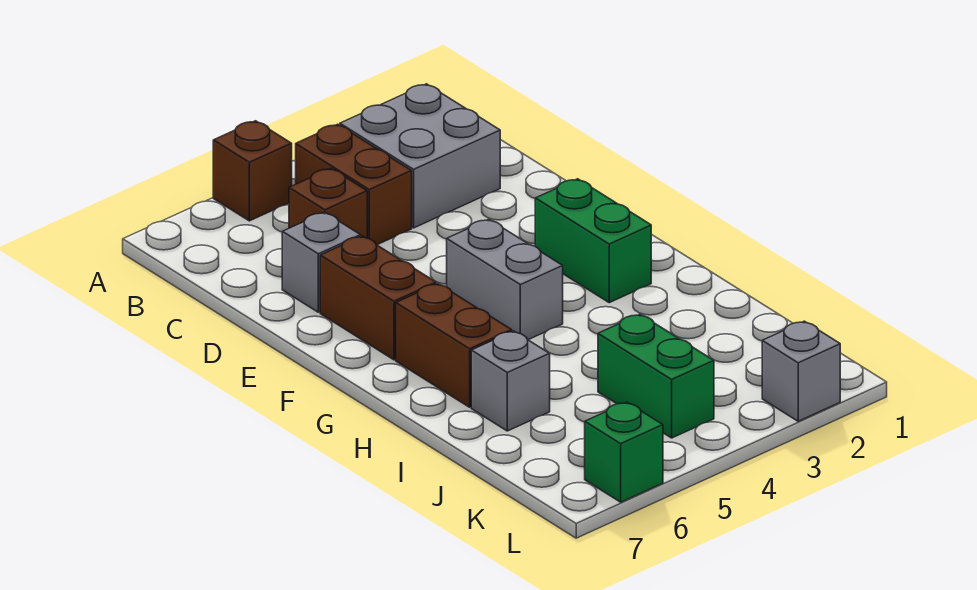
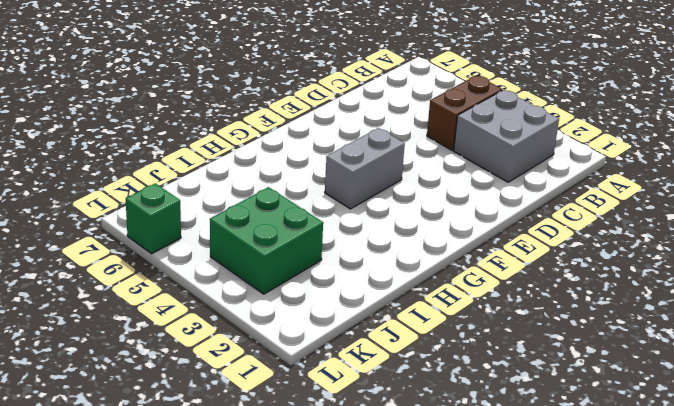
green 2x2 brick [210,187,323,294] -> green 1x2 brick [598,314,714,438]
none -> brown 1x1 brick [213,121,292,221]
none -> brown 1x1 brick [289,168,367,238]
none -> grey 1x1 brick [282,212,361,312]

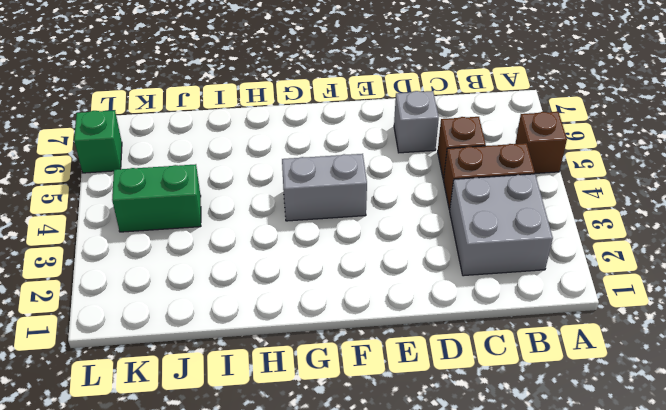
none -> brown 1x2 brick [320,236,436,360]
none -> green 1x2 brick [535,179,651,303]
none -> brown 1x2 brick [396,284,512,407]

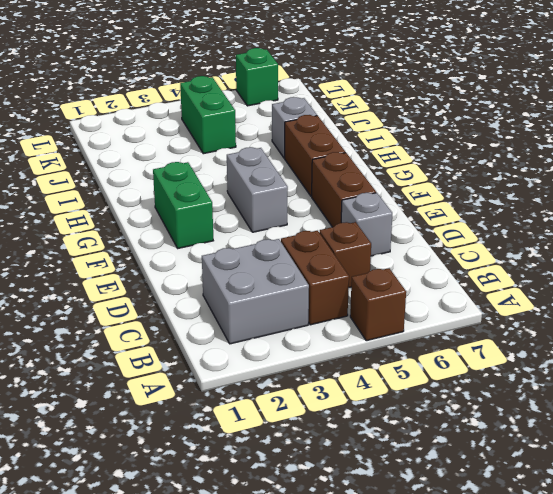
none -> grey 1x1 brick [762,321,840,421]

